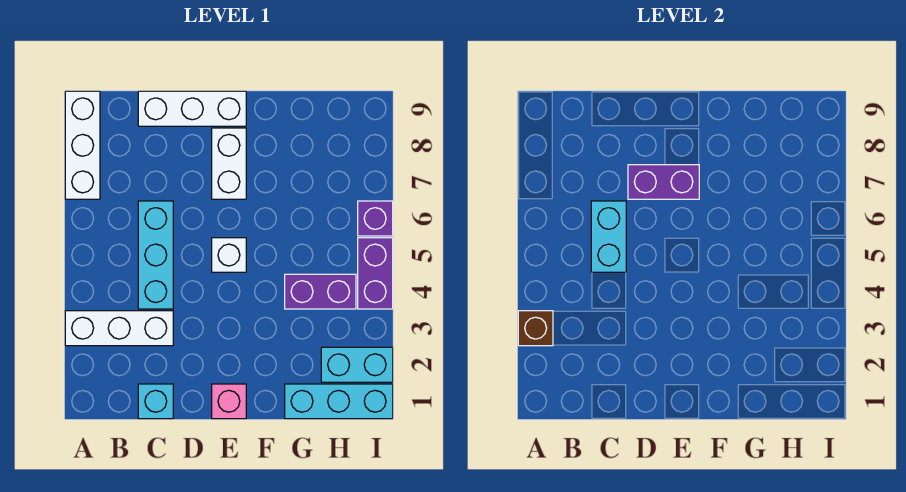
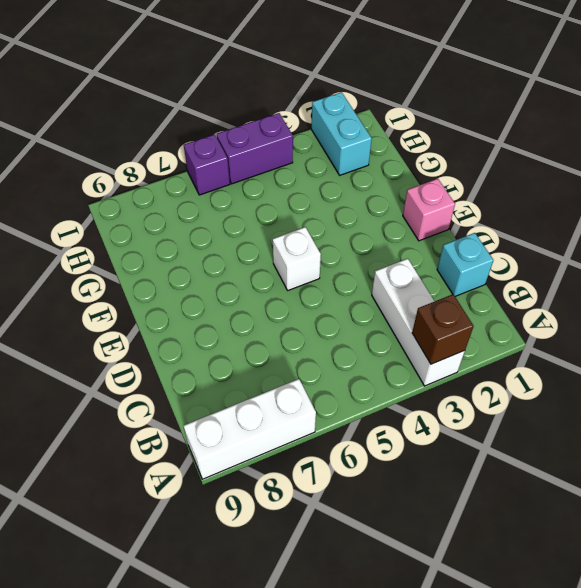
none -> cyan 1x3 brick [138,201,173,309]
none -> white 1x3 brick [138,91,246,126]
none -> white 1x2 brick [212,128,246,199]

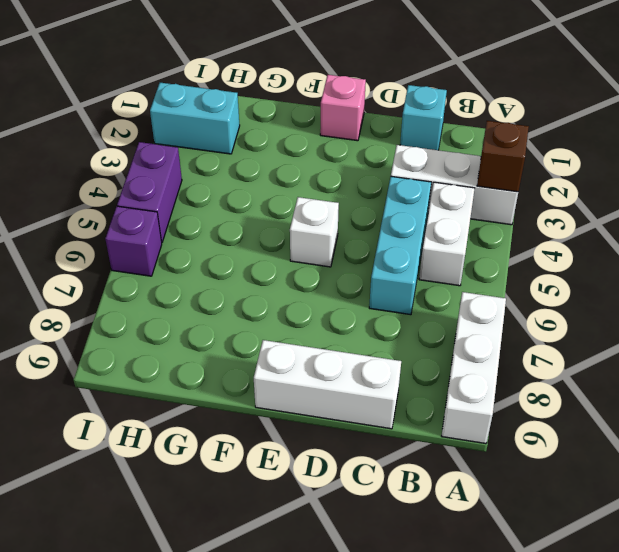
white 1x2 brick [419,182,475,286] -> white 1x2 brick moved to [212,128,246,199]
none -> cyan 1x3 brick [285,384,393,419]
none -> purple 1x2 brick [285,274,356,309]
none -> cyan 1x2 brick [591,201,626,272]

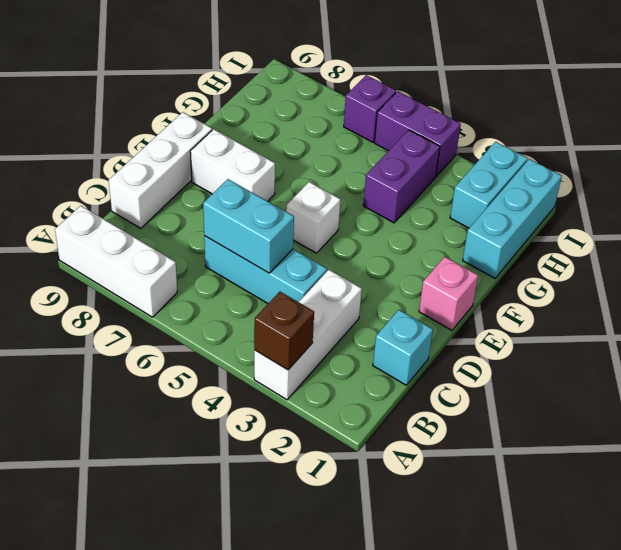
none -> purple 1x2 brick [628,165,699,199]

